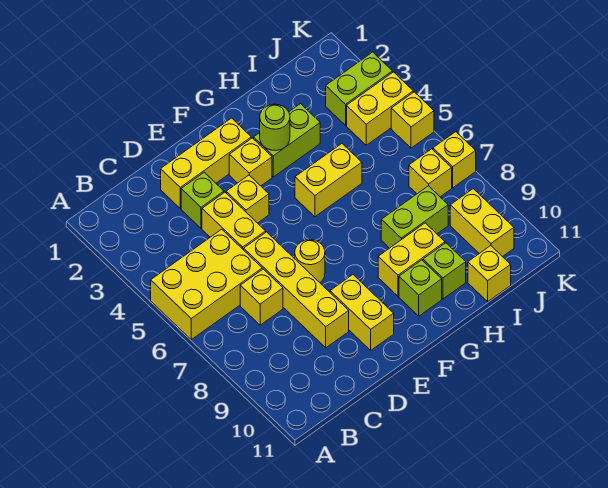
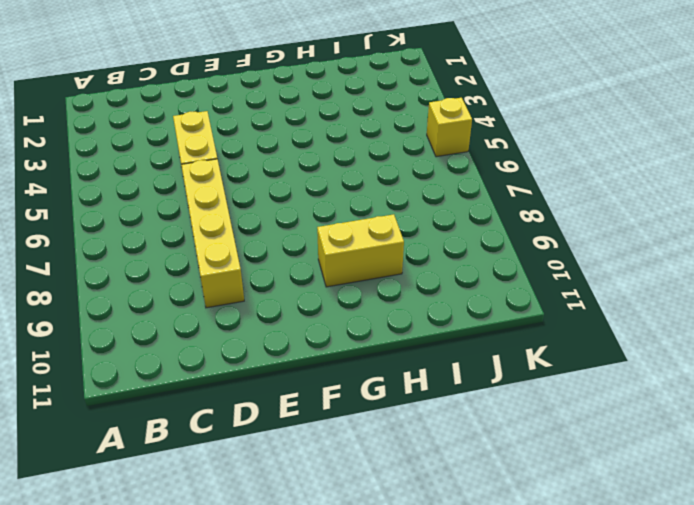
none -> yellow 2x3 brick [151,229,262,339]
none -> yellow 1x1 brick [240,269,283,325]
none -> yellow 1x3 brick [161,118,251,208]

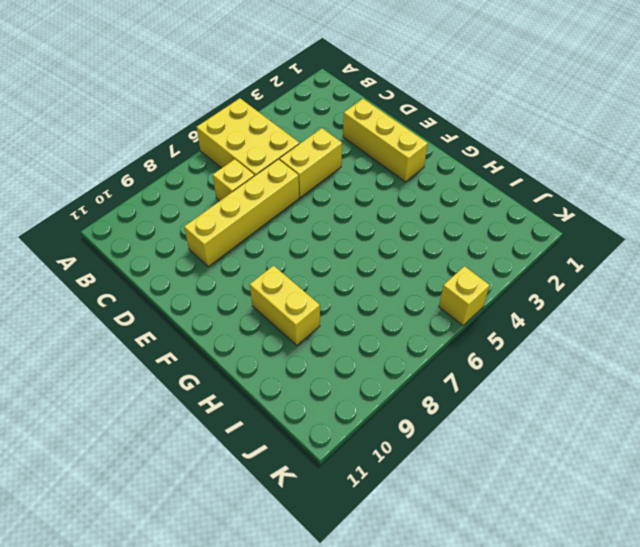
none -> lime 1x1 brick [181,172,224,228]
none -> yellow 1x1 brick [226,175,269,223]
none -> yellow 1x1 round brick [295,240,325,282]

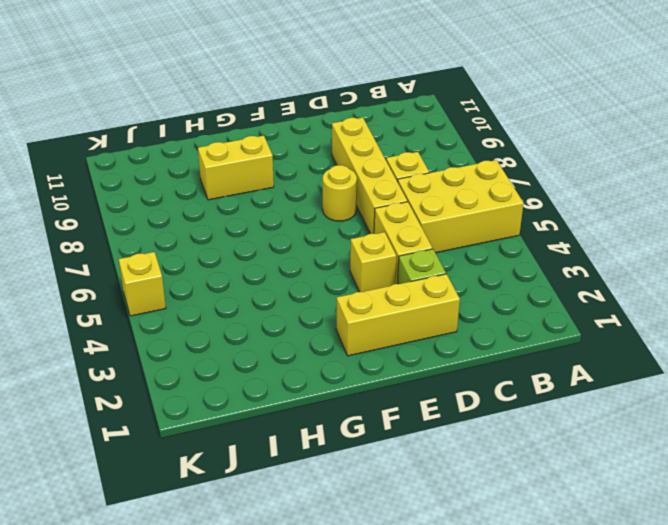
none -> yellow 1x2 brick [330,275,394,350]
none -> yellow 1x1 brick [229,138,272,186]
none -> lime 1x2 brick [254,104,320,177]

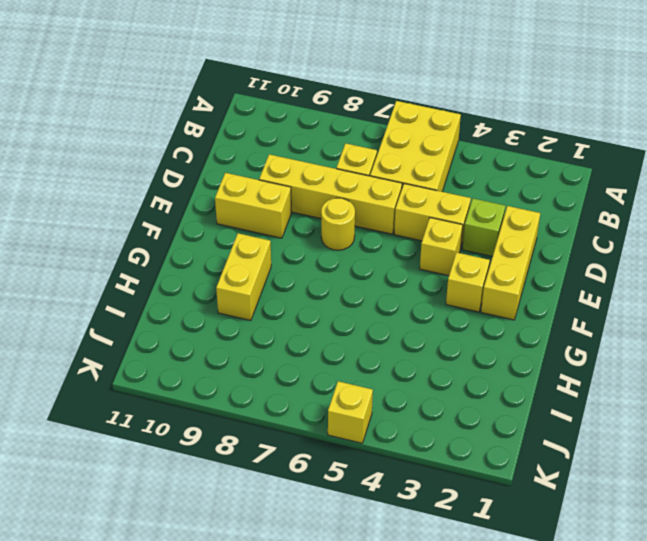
none -> lime 1x2 brick [254,104,320,177]
none -> yellow 1x2 brick [295,144,362,217]
none -> lime 1x1 brick [399,260,442,316]

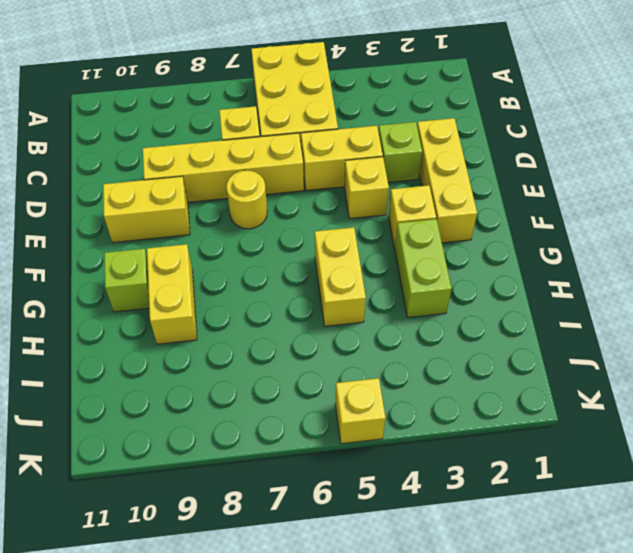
none -> lime 1x2 brick [381,186,448,248]
none -> lime 1x1 brick [423,243,466,299]
none -> yellow 1x1 brick [468,246,511,302]

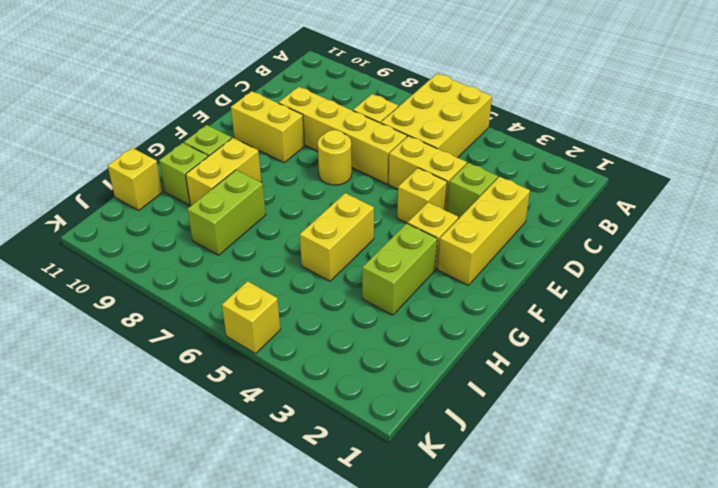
none -> lime 1x2 brick [326,52,392,125]
none -> yellow 1x2 brick [347,72,413,145]
none -> yellow 1x1 brick [409,149,452,197]

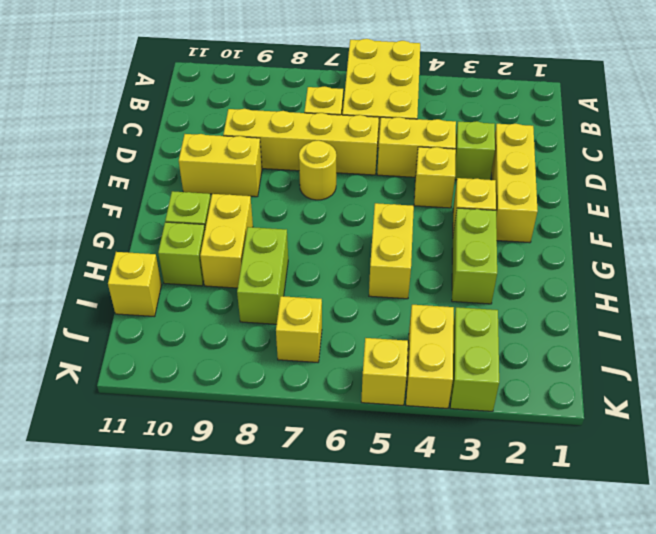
none -> yellow 1x2 brick [450,189,514,257]
none -> yellow 1x1 brick [433,132,476,188]
none -> lime 1x1 round brick [260,104,290,151]

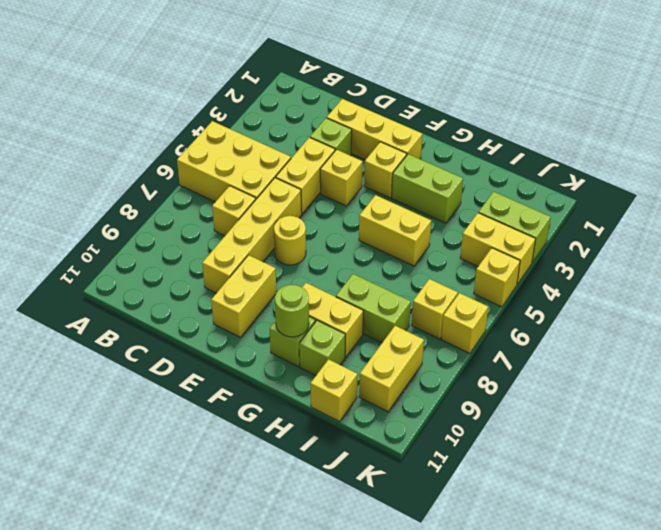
lime 1x1 round brick [275,285,309,337] -> lime 1x1 round brick moved to [260,104,290,151]

